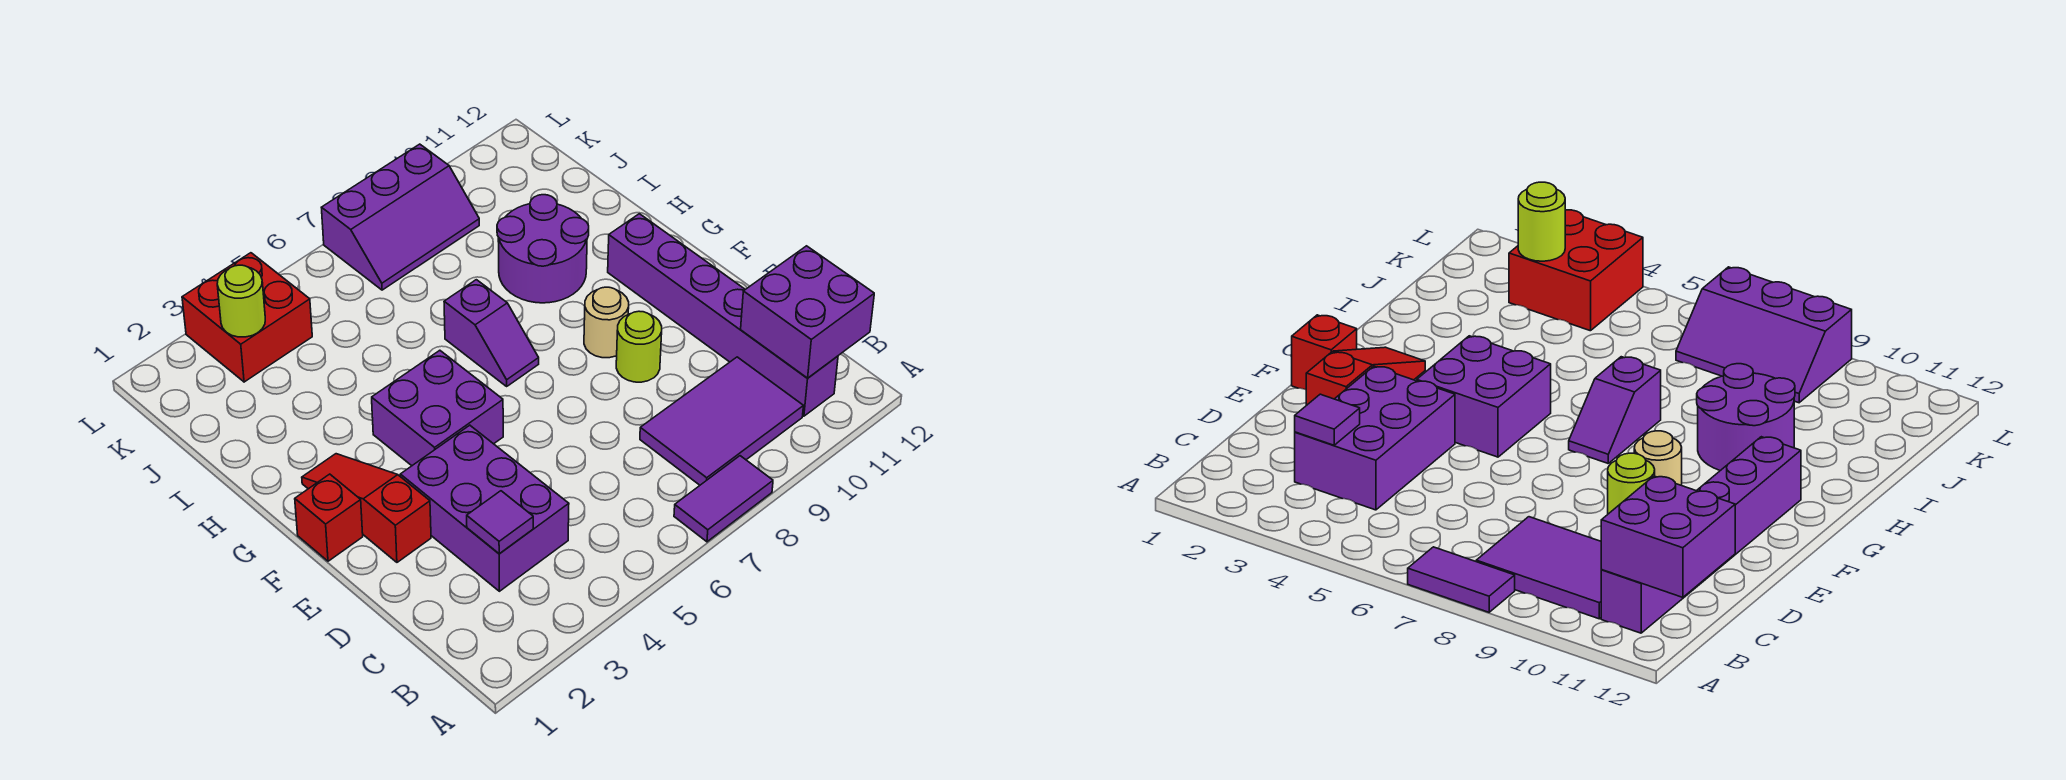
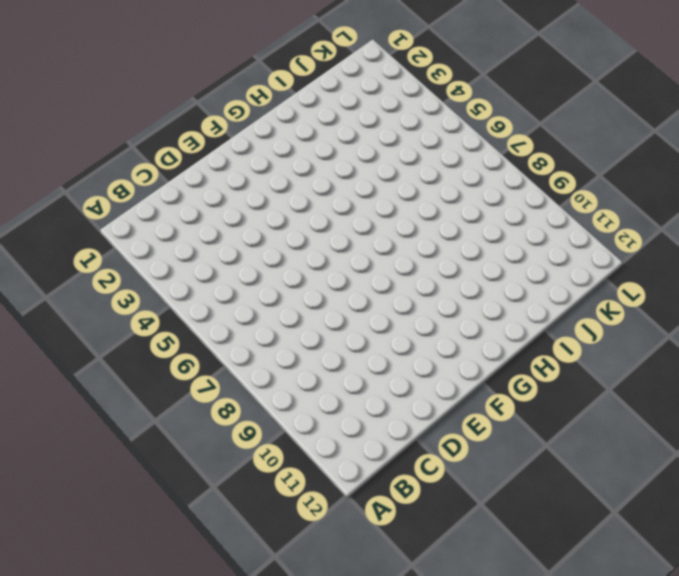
none -> purple 1x2 tile [674,456,773,542]
none -> purple 2x3 tile [640,357,803,485]
none -> purple 1x6 brick [608,214,838,416]

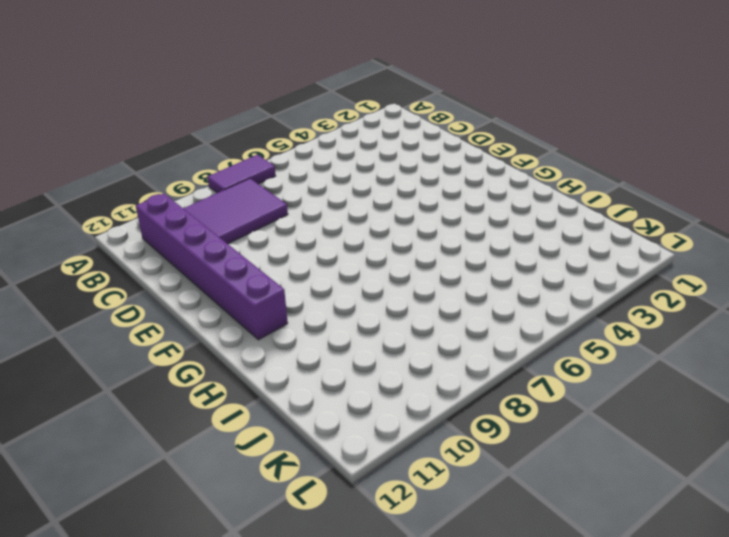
none -> purple 2x3 brick [400,425,569,591]
none -> red 1x3 slope [302,454,431,562]
none -> lime 1x1 round brick [616,311,662,382]

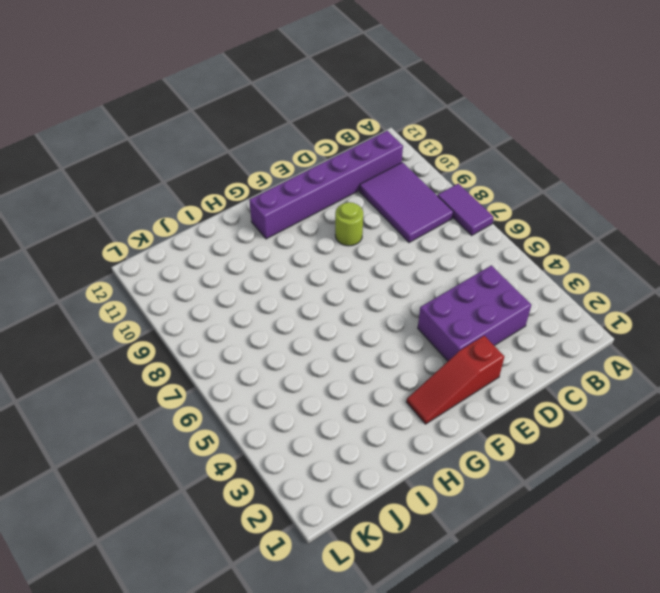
none -> red 1x1 brick [295,474,363,561]
none -> purple 2x2 brick [372,350,503,466]
none -> tan 1x1 round brick [584,287,629,358]

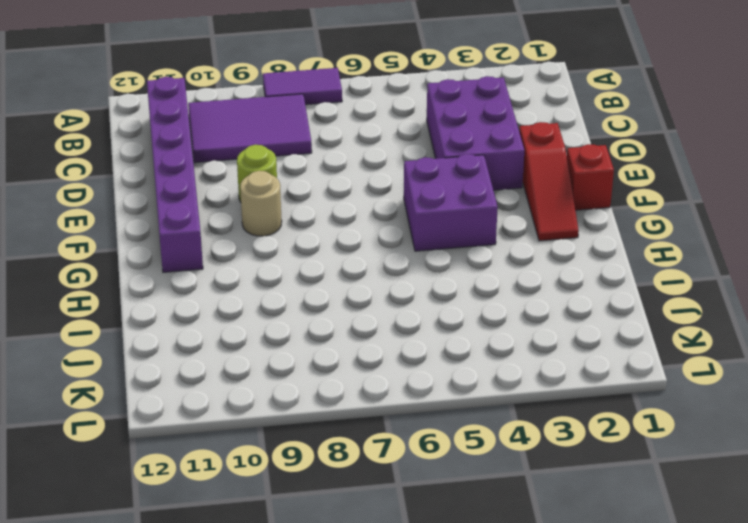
none -> purple 1x2 slope [444,280,539,386]
none -> purple 2x2 round brick [497,195,589,303]
none -> red 2x2 brick [182,253,312,382]

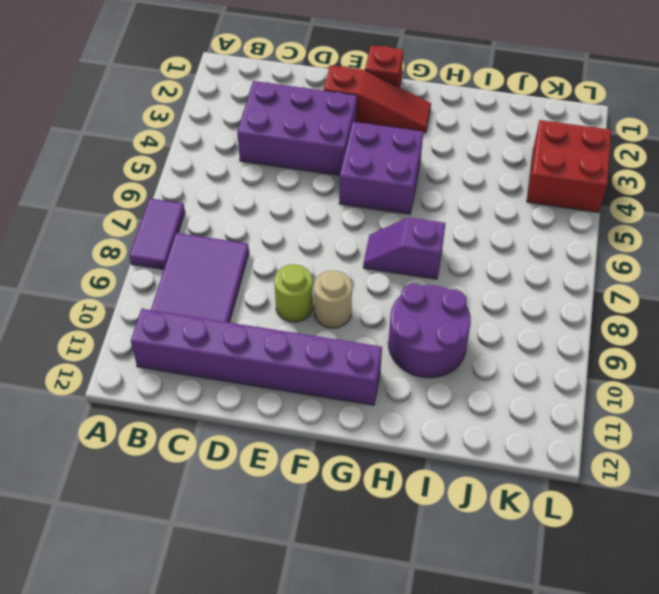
none -> purple 2x3 slope [321,144,479,290]
none -> purple 2x2 brick [741,246,874,378]
none -> purple 1x1 tile [467,491,533,554]

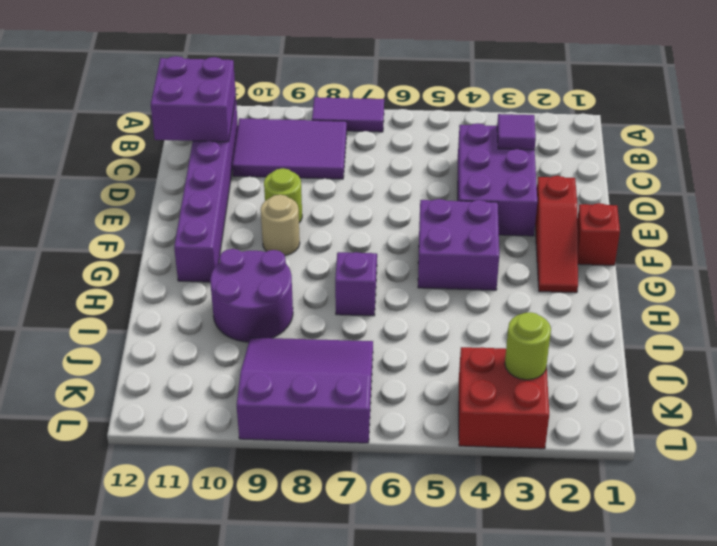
purple 3x3 slope [237,338,373,443] -> purple 2x3 slope [321,144,479,290]

